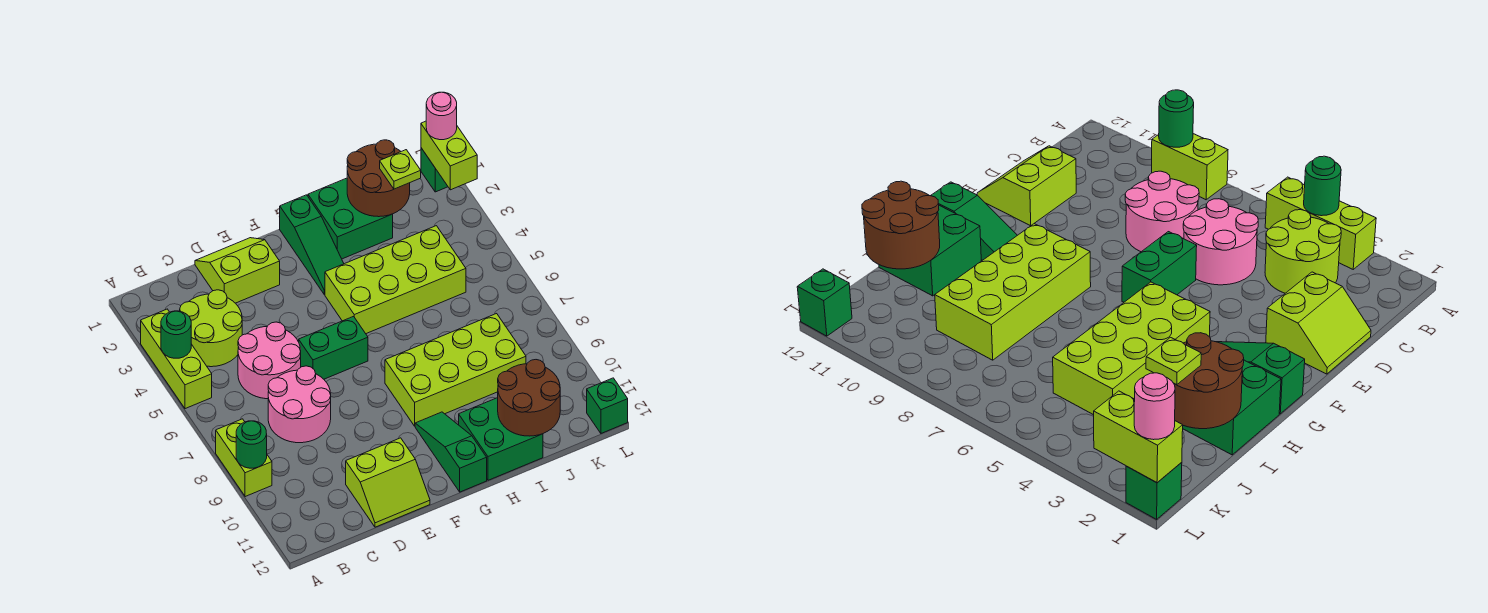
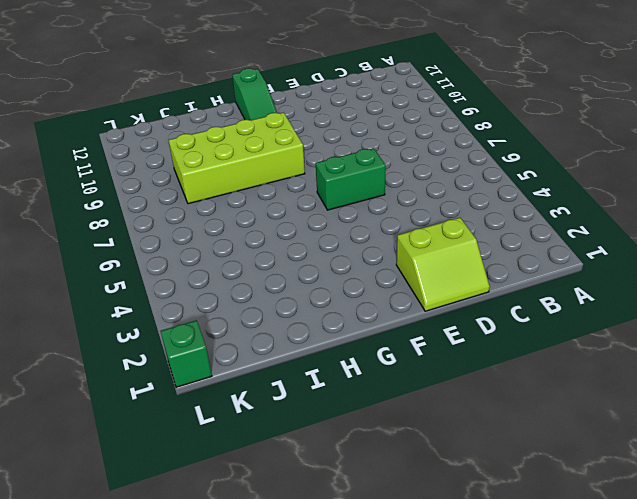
none -> lime 1x3 brick [141,309,212,409]
none -> lime 1x2 brick [216,419,272,497]
none -> lime 2x2 round brick [180,290,242,367]

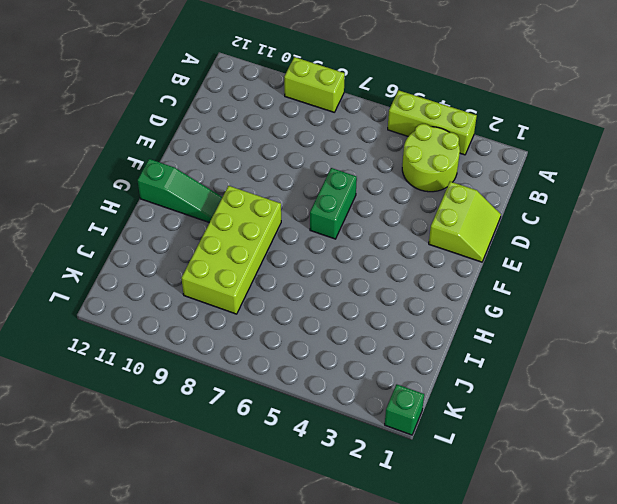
none -> pink 2x2 round brick [238,322,301,399]
none -> pink 2x2 round brick [268,366,331,443]
none -> lime 2x2 slope [346,438,430,527]

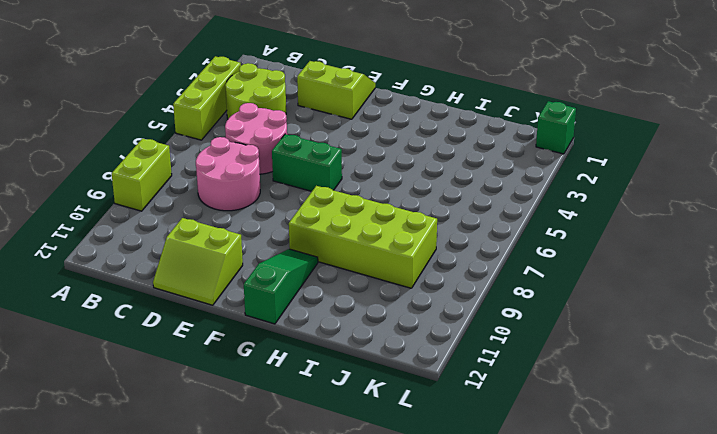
none -> green 1x3 slope [280,195,344,294]
none -> lime 2x4 brick [325,226,466,334]
none -> green 2x2 brick [308,178,393,259]

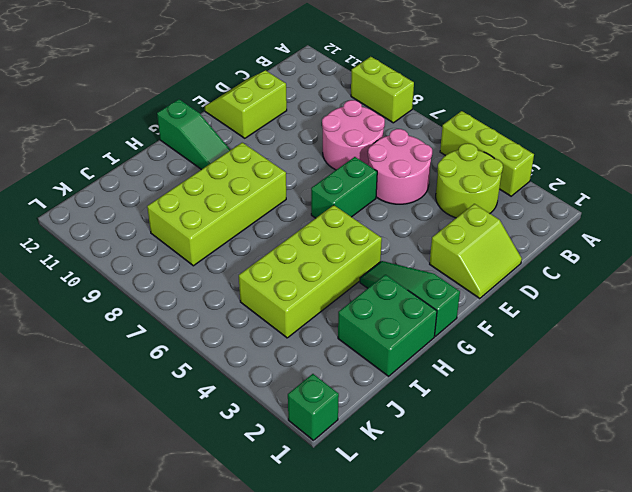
none -> green 2x2 brick [459,398,543,480]
none -> green 1x1 brick [587,378,628,433]
none -> green 1x1 round brick [161,311,191,358]

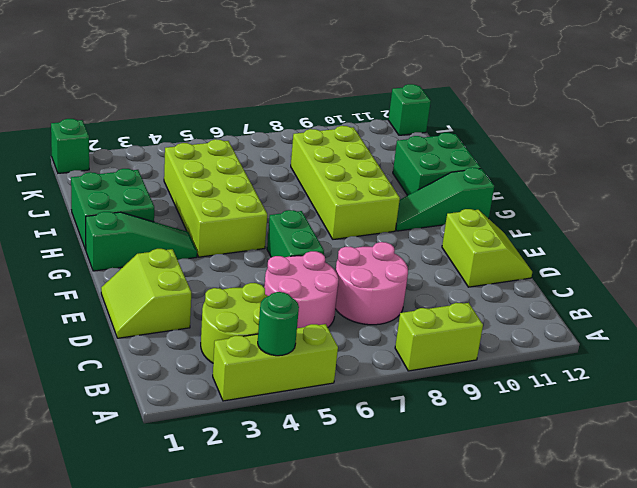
none -> green 1x1 round brick [236,421,267,468]
none -> brown 2x2 round brick [347,140,410,217]
none -> brown 2x2 round brick [498,360,560,436]

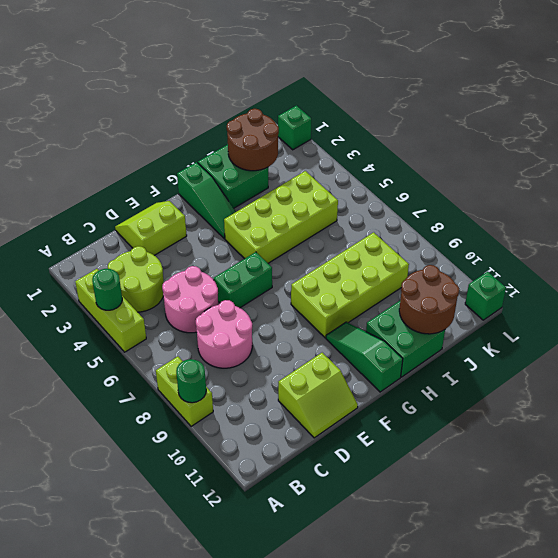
none -> lime 1x2 brick [421,121,477,190]
none -> lime 1x1 plate [380,150,421,189]
none -> pink 1x1 round brick [426,92,457,140]

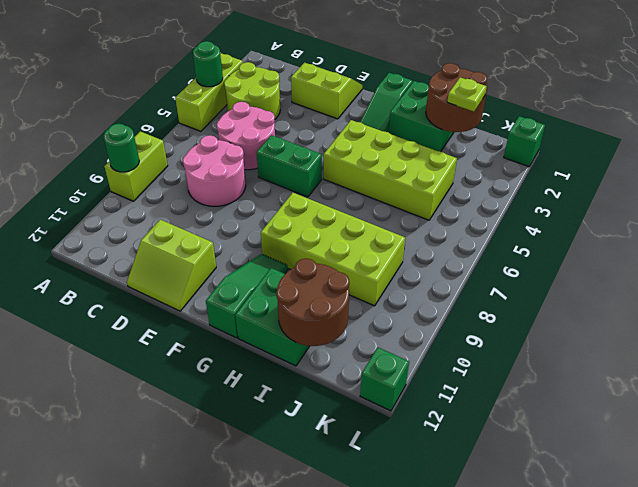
none -> lime 1x2 brick [421,121,477,190]
none -> pink 1x1 round brick [426,92,457,140]

